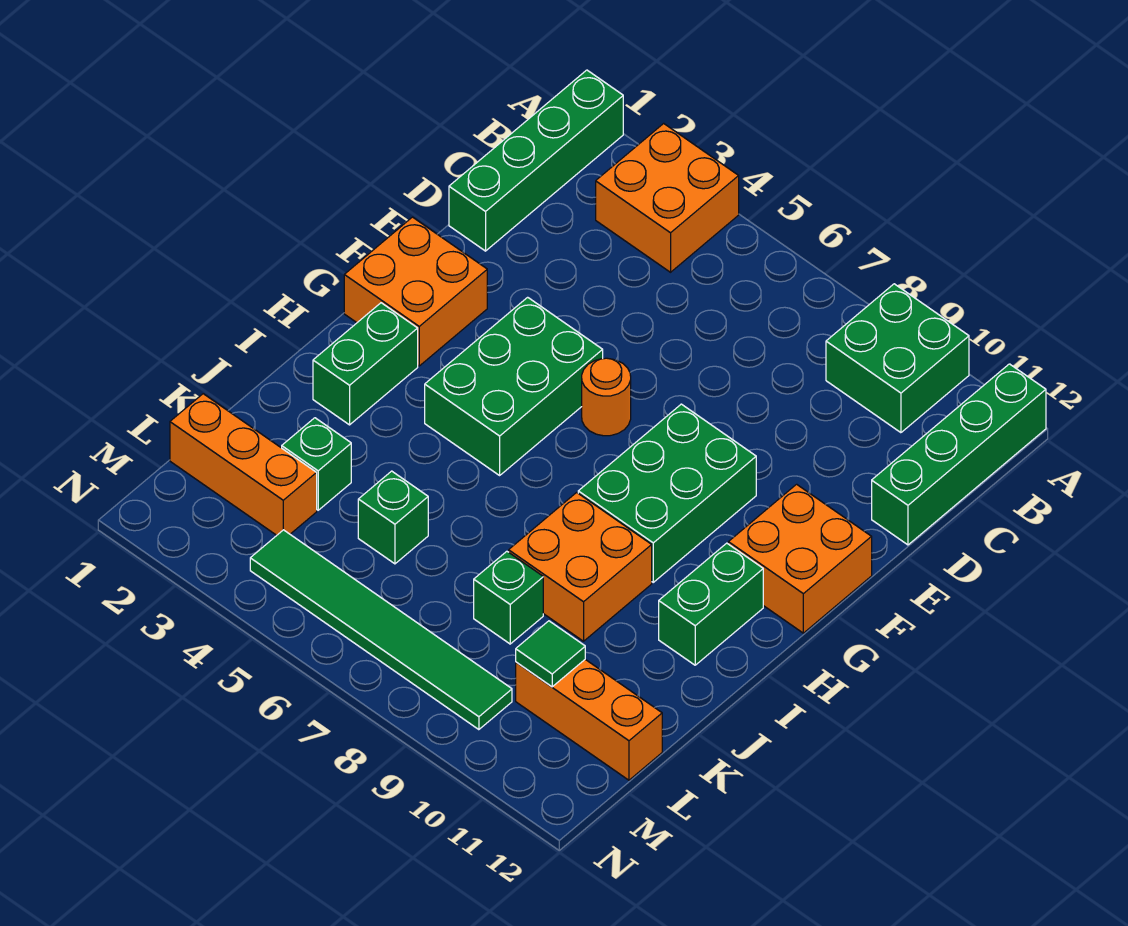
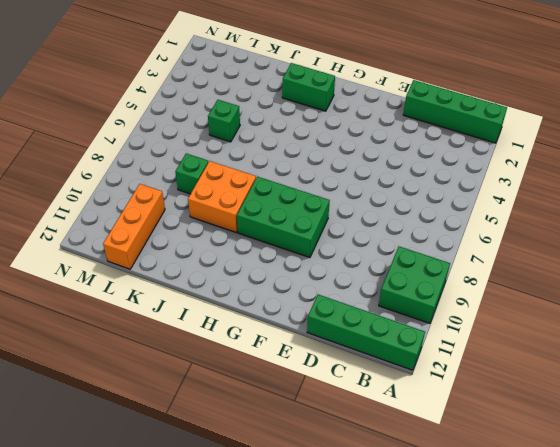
none -> orange 2x2 brick [596,123,739,272]
none -> orange 2x2 brick [344,217,487,366]
none -> green 2x3 brick [425,297,603,475]

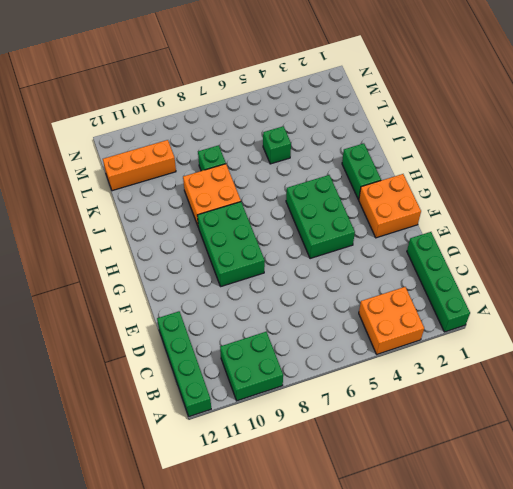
none -> orange 1x1 round brick [582,358,631,436]
none -> orange 2x2 brick [728,484,872,633]
none -> green 1x2 brick [659,543,763,665]

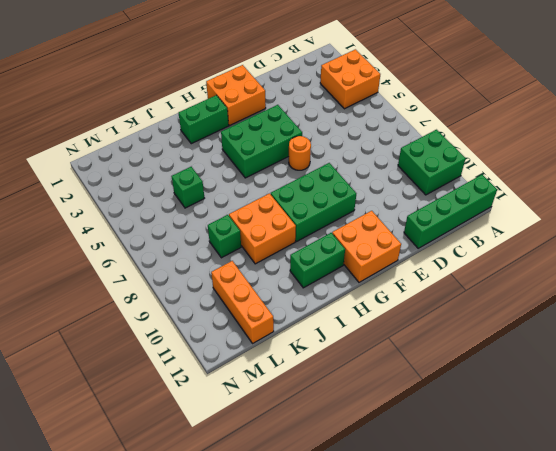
none -> green 1x4 brick [449,70,623,251]
none -> green 1x1 brick [282,418,351,510]
none -> orange 1x3 brick [170,394,317,535]

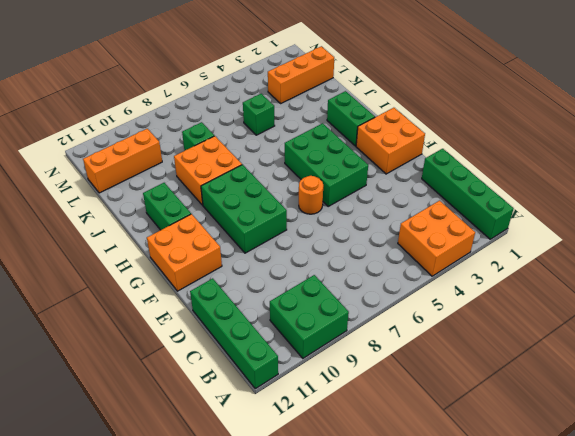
none -> green 1x1 brick [282,418,351,510]
none -> green 1x6 tile [250,530,512,730]
none -> green 1x1 tile [516,621,585,687]

